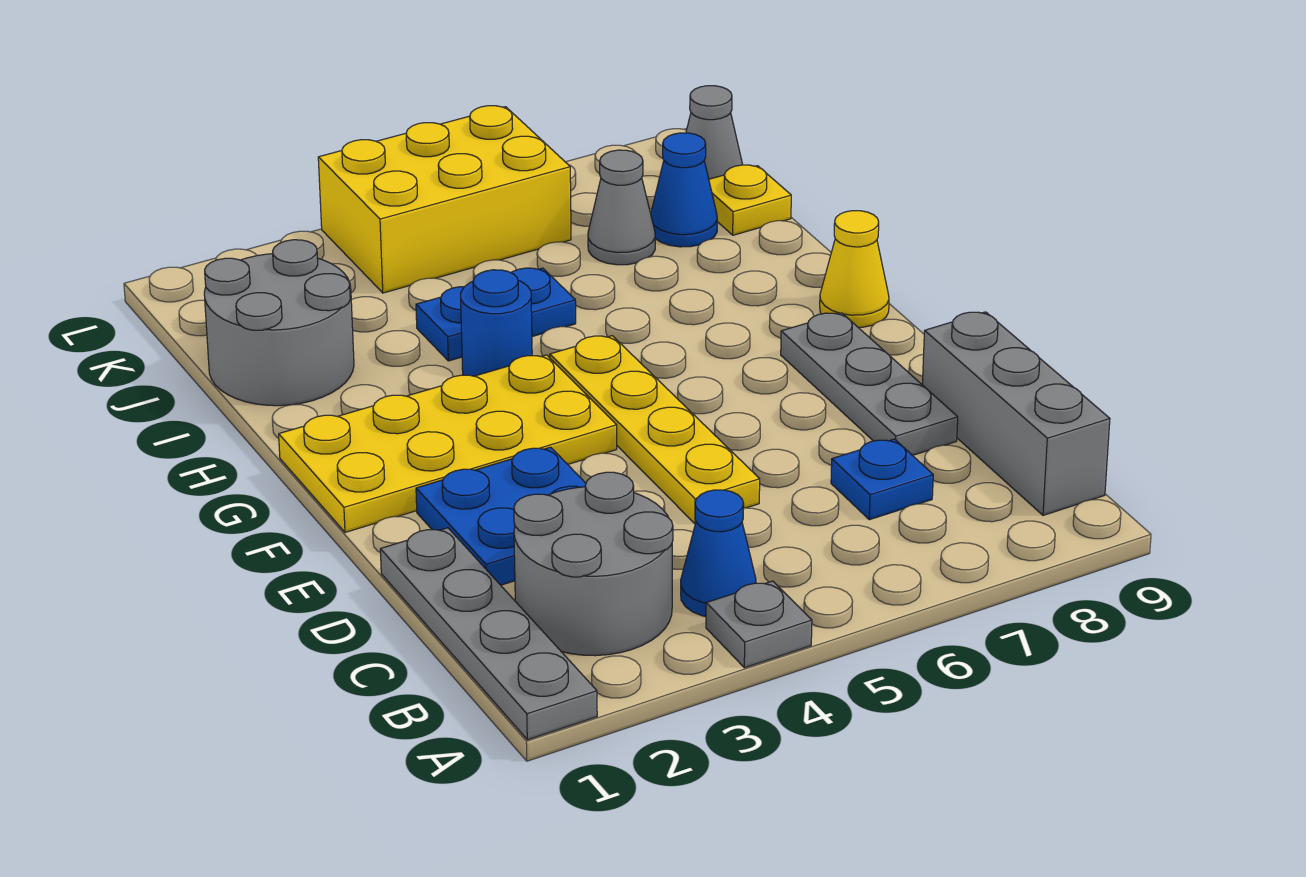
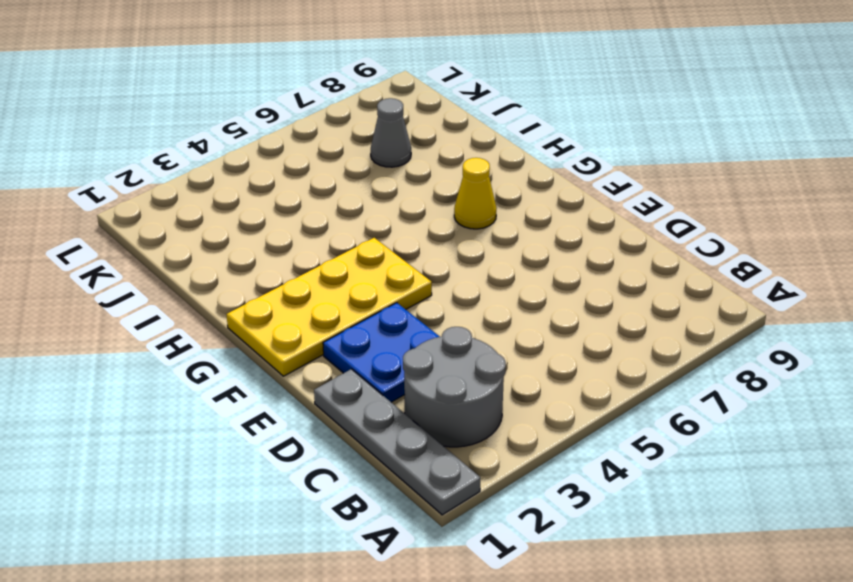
yellow 1x1 cone [454,158,497,229] -> yellow 1x1 cone moved to [820,211,889,328]
none -> grey 1x1 plate [706,581,812,668]
none -> blue 1x1 cone [681,490,756,616]
none -> grey 1x3 brick [922,312,1110,515]

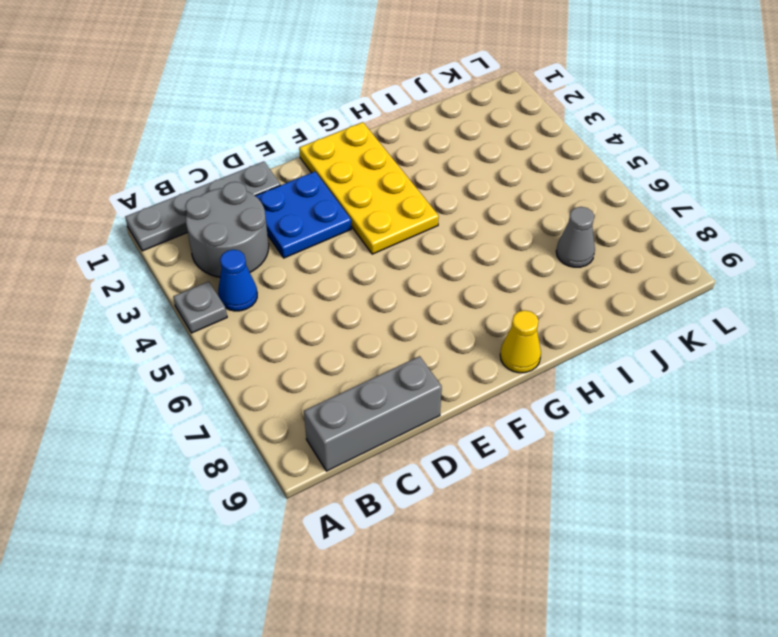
none -> blue 1x1 plate [831,439,933,520]
none -> yellow 1x4 plate [550,336,760,524]
none -> grey 1x3 plate [781,313,958,455]

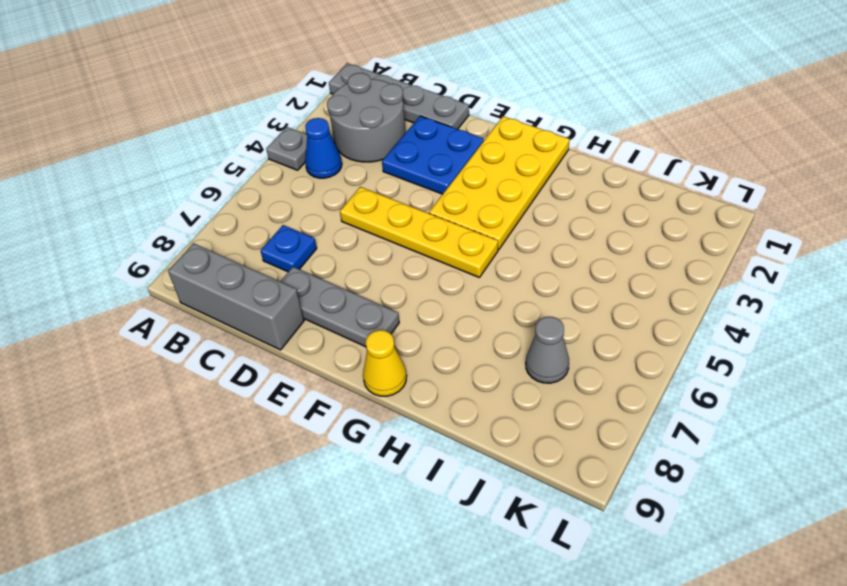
none -> blue 1x1 round brick [461,270,532,376]
none -> grey 2x2 round brick [204,240,354,406]
none -> blue 1x2 plate [416,268,576,361]

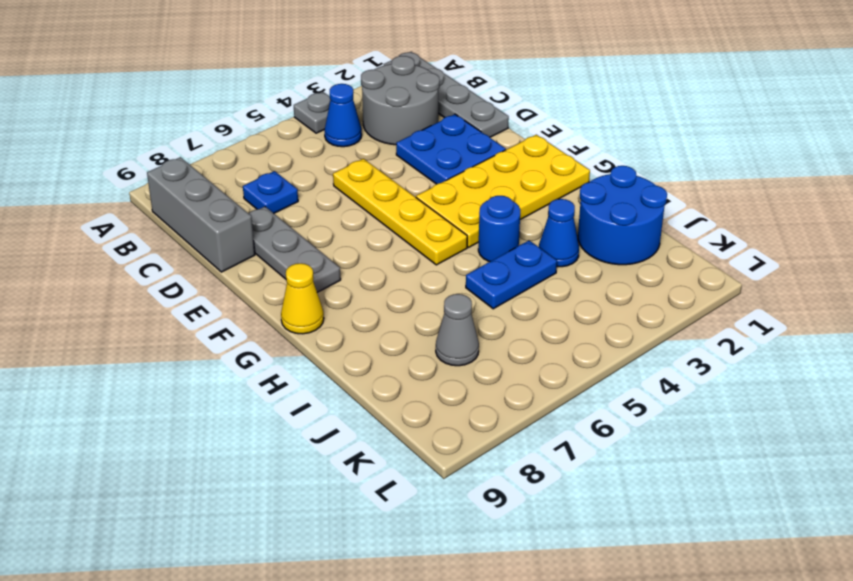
blue 2x2 round brick [578,166,667,265] -> grey 2x2 round brick [204,240,354,406]
blue 1x1 cone [539,199,579,267] -> blue 1x1 cone moved to [651,133,717,247]
none -> yellow 1x1 plate [709,165,791,235]
none -> yellow 2x3 brick [318,106,571,293]
none -> grey 1x1 cone [686,86,743,179]

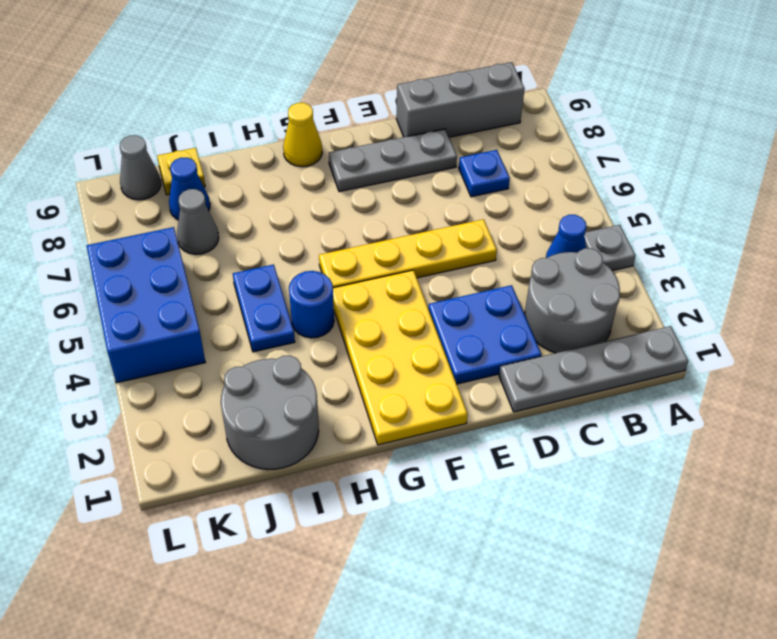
blue 2x3 brick [87,227,205,383] -> yellow 2x3 brick [318,106,571,293]

